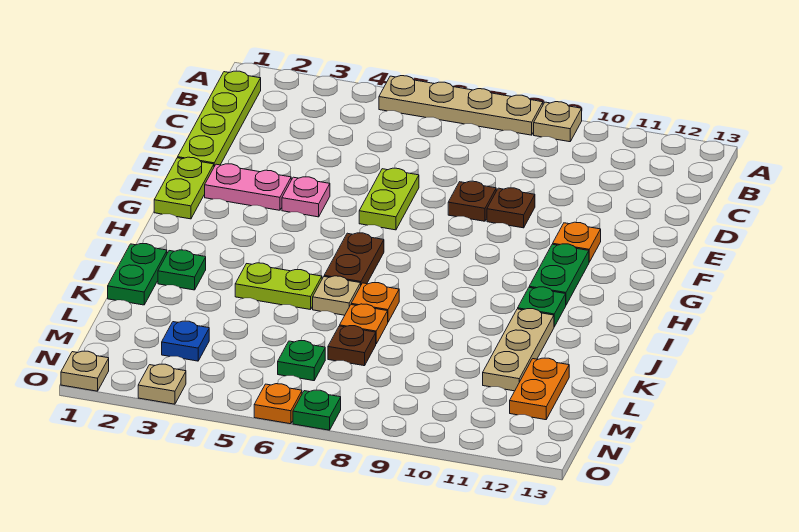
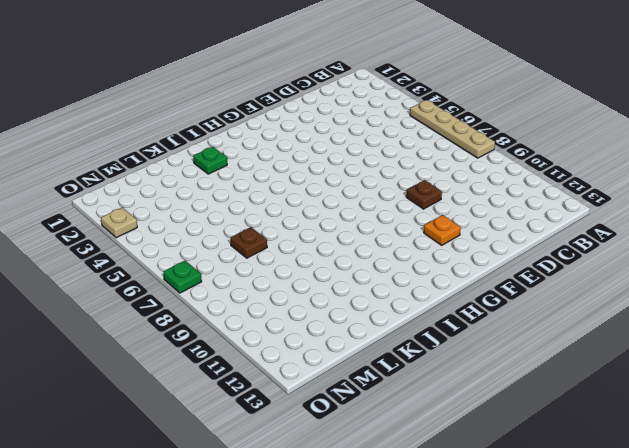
none -> tan 1x1 plate [534,102,582,142]
none -> lime 1x4 plate [178,71,261,166]
none -> lime 1x2 plate [359,168,419,230]

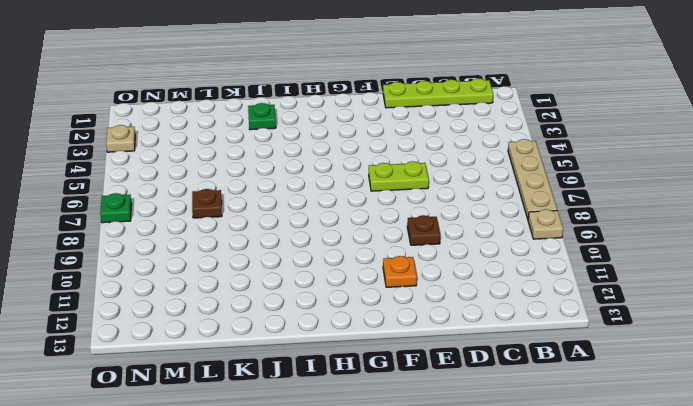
none -> brown 1x1 plate [448,181,496,221]
none -> lime 1x2 plate [154,157,214,219]
none -> pink 1x2 plate [205,164,291,210]

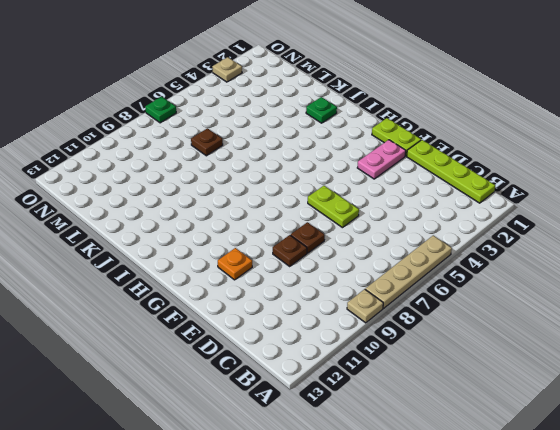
none -> pink 1x1 plate [282,177,330,217]
none -> green 1x2 plate [529,244,589,305]
none -> brown 1x2 plate [324,233,384,285]

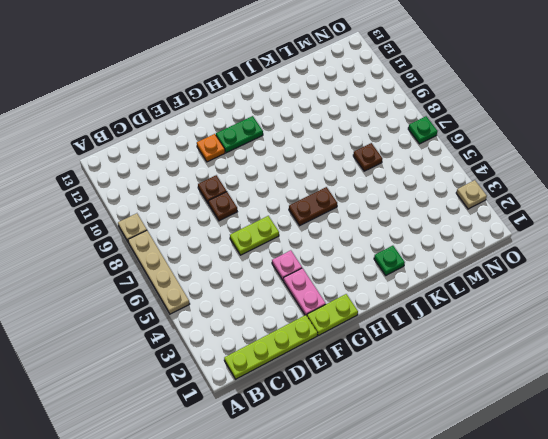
none -> green 1x1 plate [518,287,566,327]
none -> green 1x2 plate [108,244,167,305]
none -> lime 1x2 plate [235,263,322,310]

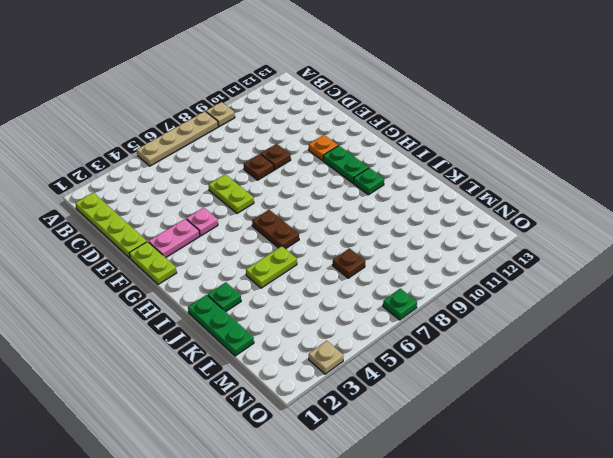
green 1x3 plate [188,295,254,356] -> green 1x2 plate [108,244,167,305]
none -> tan 1x1 plate [313,276,361,315]
none -> orange 1x1 plate [351,283,399,322]
none -> tan 1x3 plate [483,309,554,391]

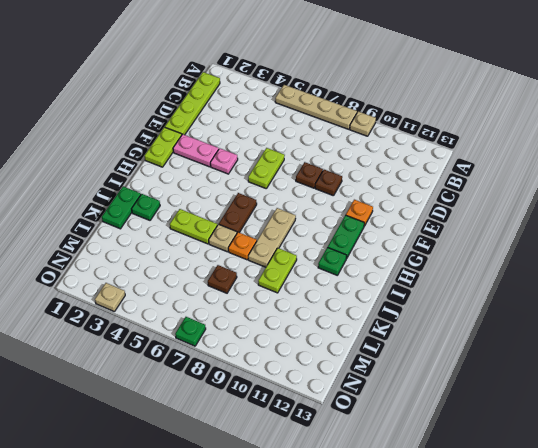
tan 1x3 plate [248,208,296,267] -> tan 1x3 plate moved to [483,309,554,391]
lime 1x2 plate [258,248,297,293] -> none
none -> orange 1x1 plate [340,304,388,344]
none -> orange 1x2 plate [510,358,569,420]
none -> blue 1x1 plate [162,321,209,361]

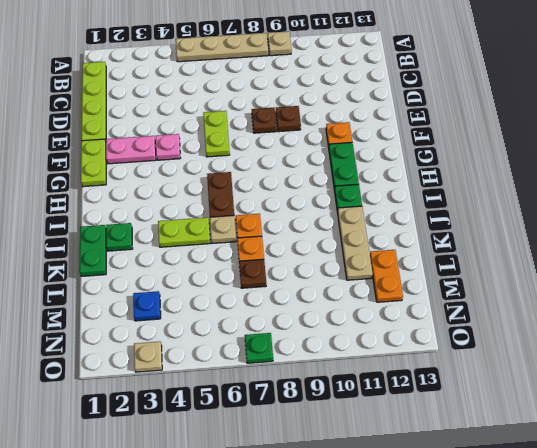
none -> green 1x1 plate [278,341,325,381]
none -> tan 1x1 plate [61,351,109,391]
none -> orange 1x1 plate [254,384,302,424]

